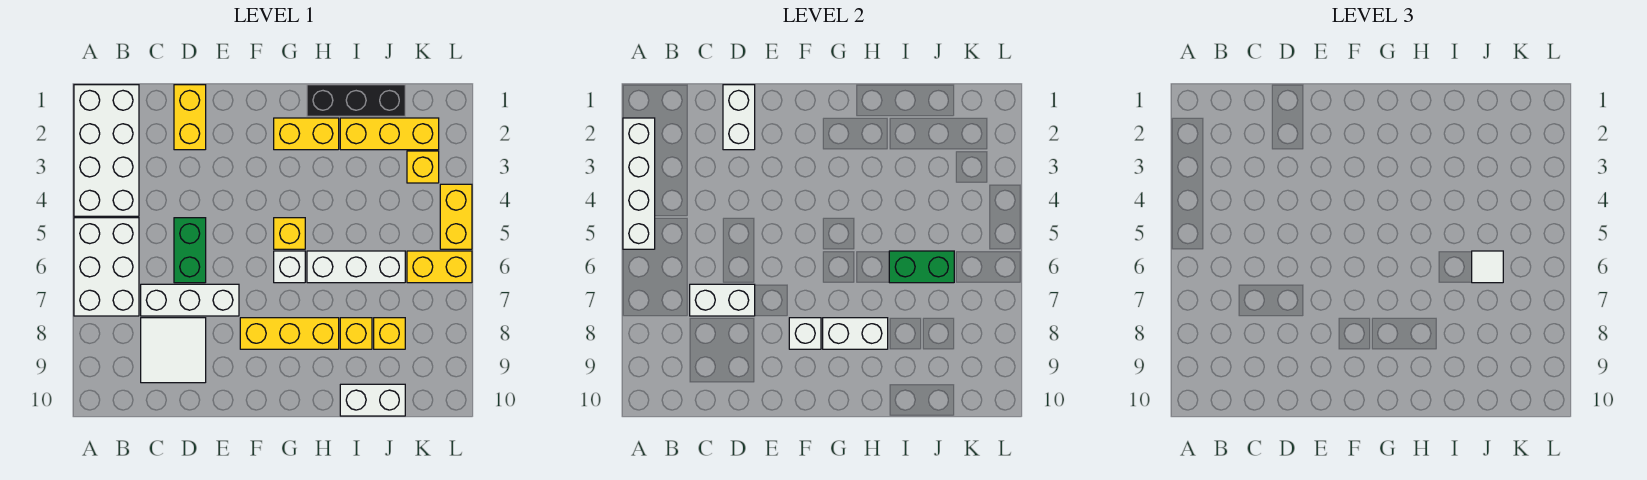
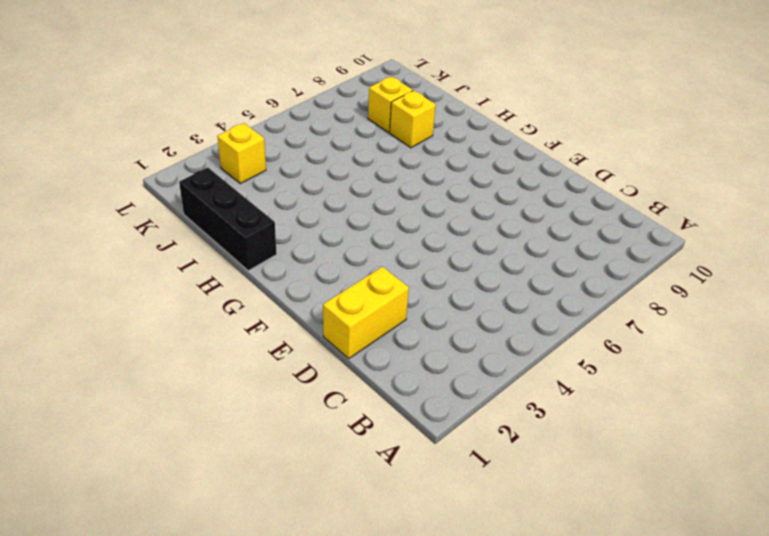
none -> white 2x4 brick [74,85,139,216]
none -> white 2x3 brick [74,218,139,316]
none -> white 1x3 brick [141,284,239,316]

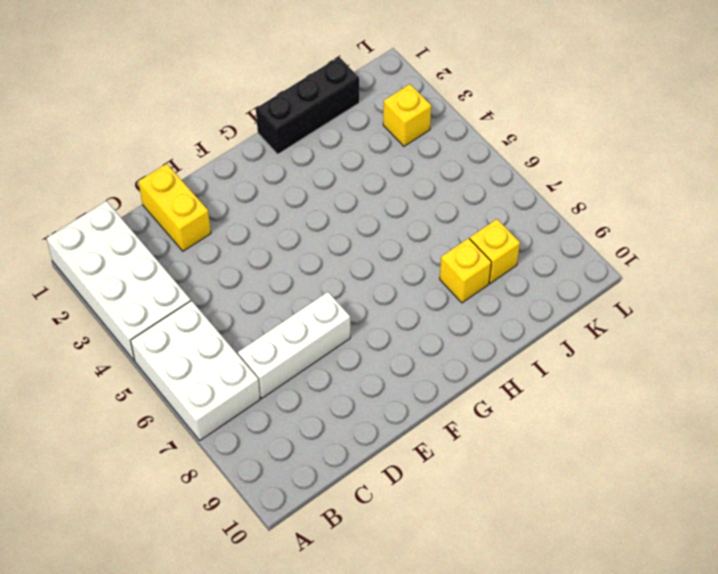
none -> white 2x2 tile [141,318,206,383]
none -> green 1x2 brick [174,218,206,283]
none -> yellow 1x3 brick [240,318,339,349]

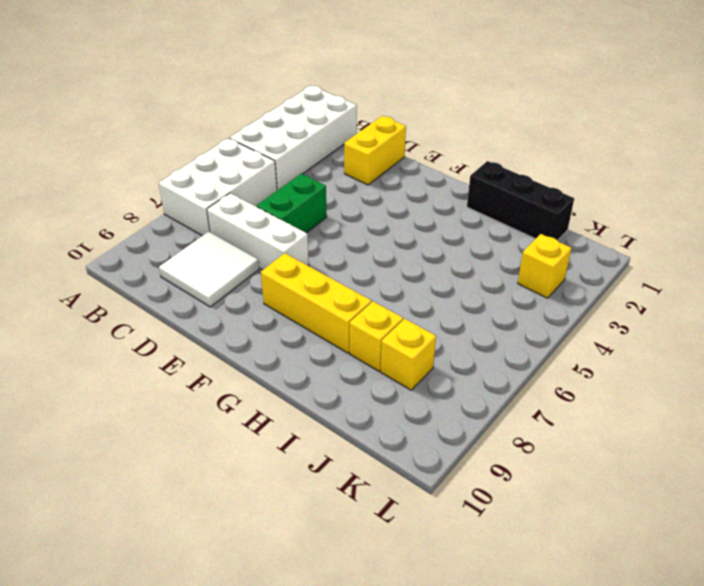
none -> yellow 1x2 brick [274,118,339,150]
none -> yellow 1x1 brick [274,218,305,249]
none -> white 1x1 brick [274,251,305,283]

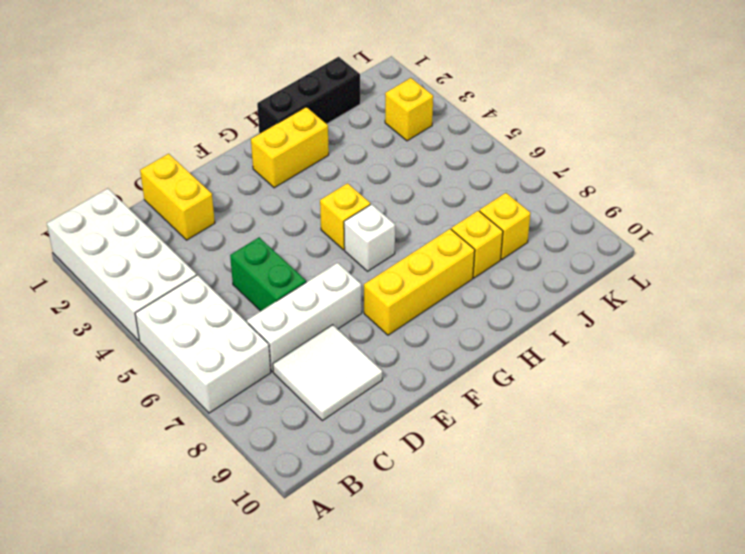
none -> white 1x3 brick [307,251,405,283]
none -> yellow 1x3 brick [340,118,439,150]
none -> white 1x2 brick [340,384,405,416]

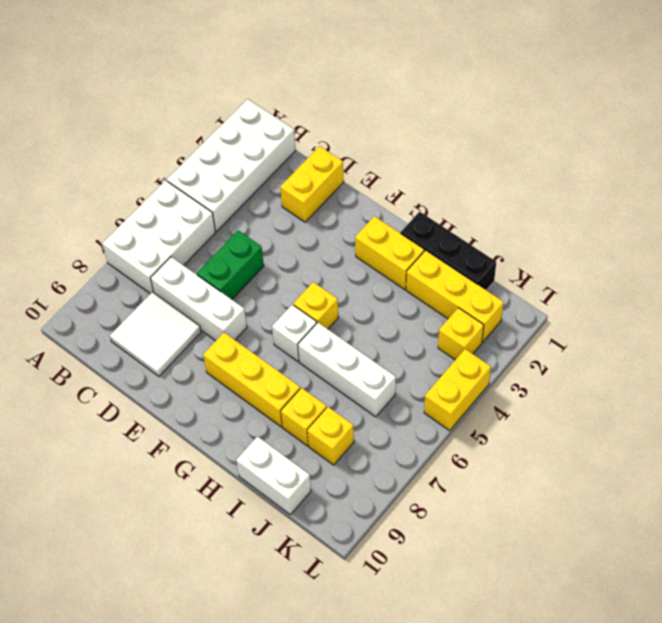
none -> yellow 1x2 brick [407,251,472,283]
none -> white 1x4 brick [623,118,655,249]
none -> white 1x2 brick [690,284,755,316]

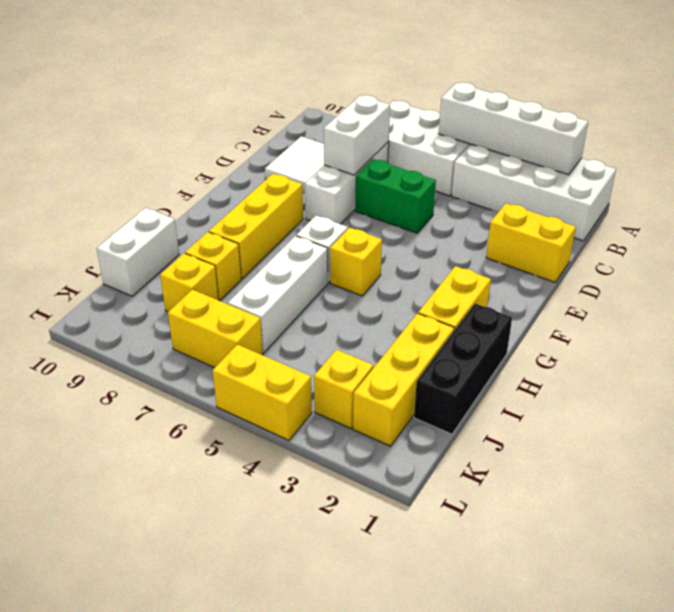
yellow 1x2 brick [168,290,263,368] -> yellow 1x2 brick turned to [407,251,472,283]
none -> white 1x2 brick [723,85,755,150]
none -> white 1x1 brick [789,318,821,349]
none -> white 1x2 brick [823,318,888,349]

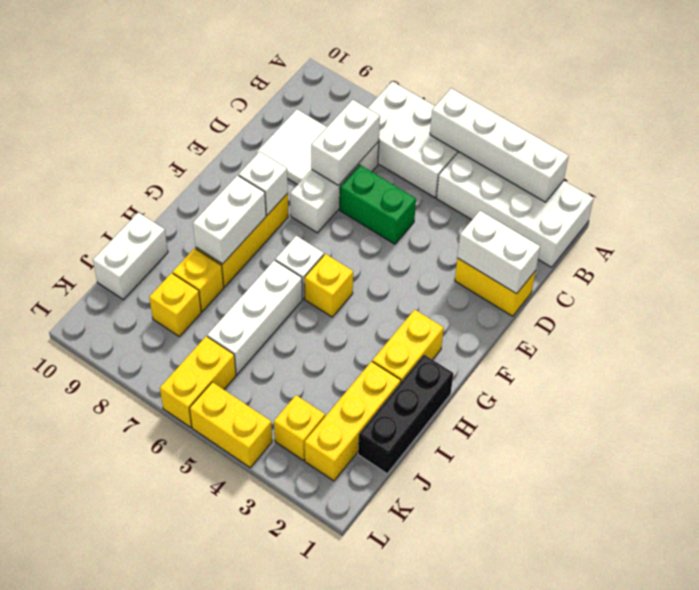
none -> green 1x2 brick [889,251,954,283]
none -> white 1x1 tile [1472,251,1503,283]

